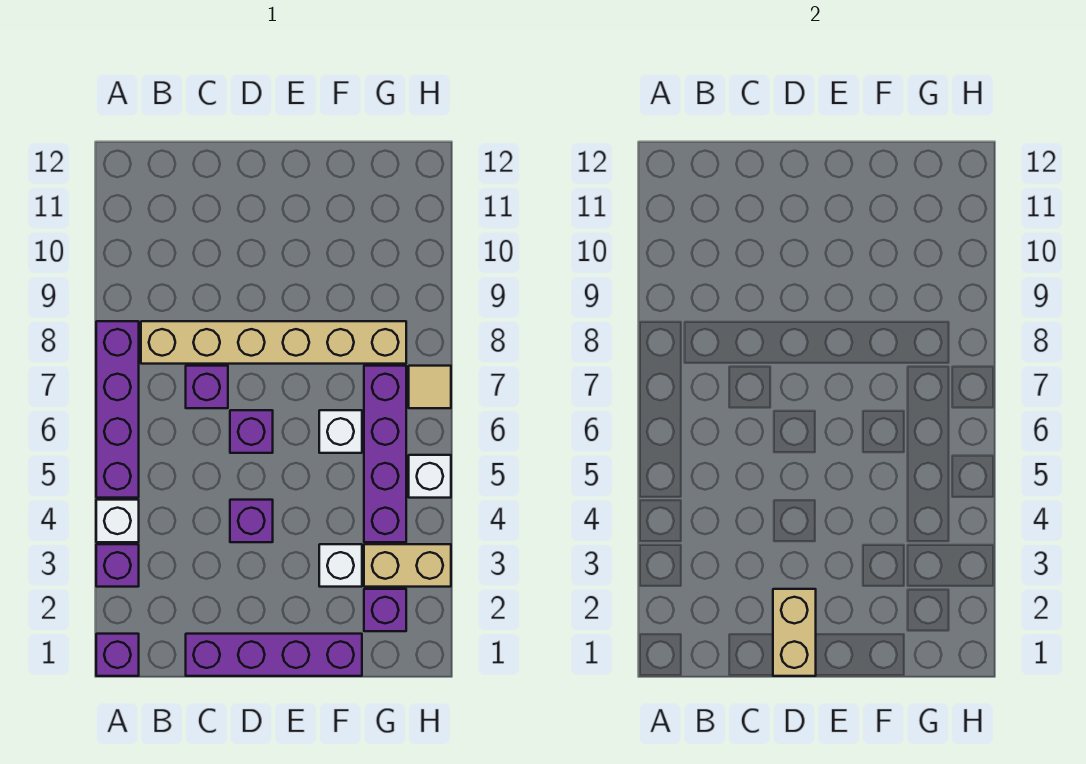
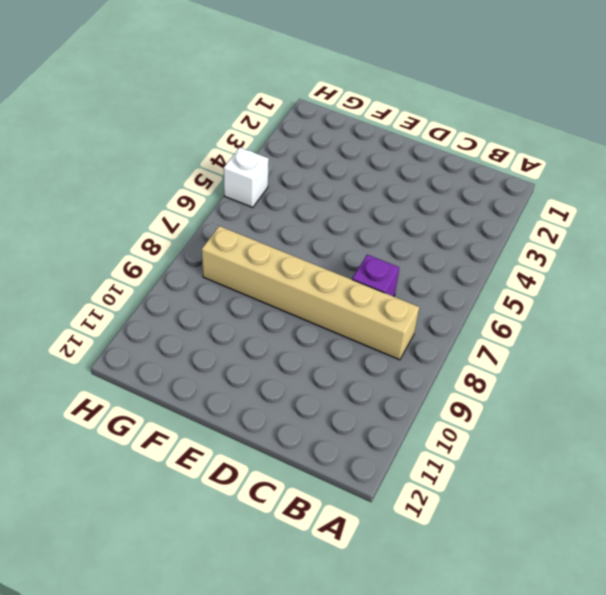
none -> purple 1x1 brick [96,634,139,676]
none -> purple 1x1 brick [96,544,139,587]
none -> white 1x1 brick [96,500,139,542]

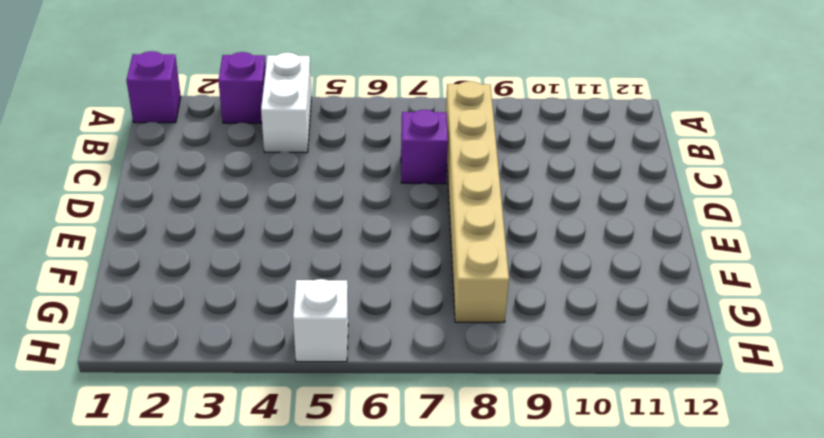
white 1x2 brick [261,52,312,153] -> white 1x1 brick [96,500,139,542]
none -> purple 1x4 brick [96,321,139,498]
none -> purple 1x4 brick [186,634,362,676]
none -> purple 1x1 brick [230,500,273,542]

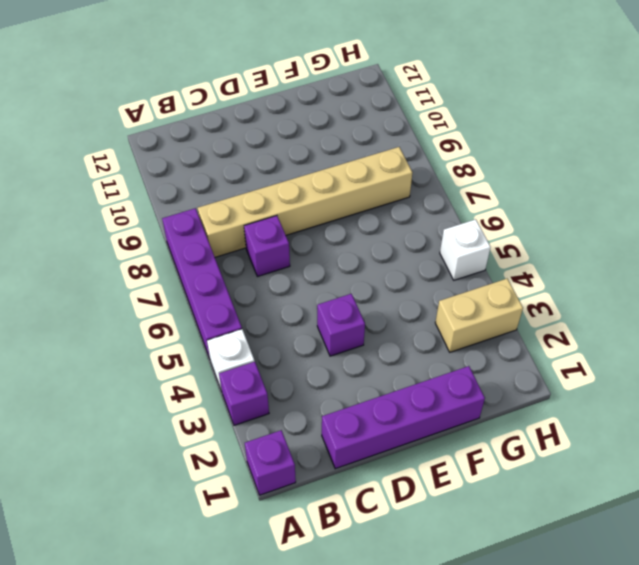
none -> purple 1x1 brick [230,410,273,453]
none -> white 1x1 brick [319,544,362,587]
none -> white 1x1 brick [319,410,362,453]

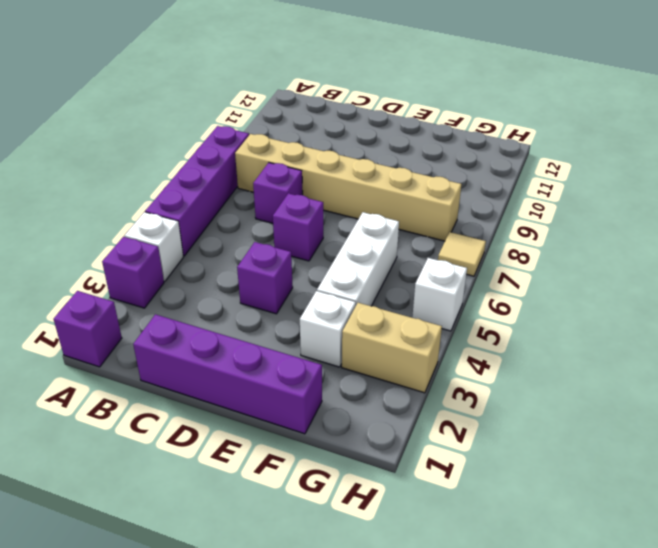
white 1x3 brick [317,212,399,306] -> white 1x1 brick [319,410,362,453]
none -> purple 1x1 brick [364,589,406,631]
none -> purple 1x4 brick [364,366,406,542]
none -> tan 1x2 brick [773,589,816,676]

